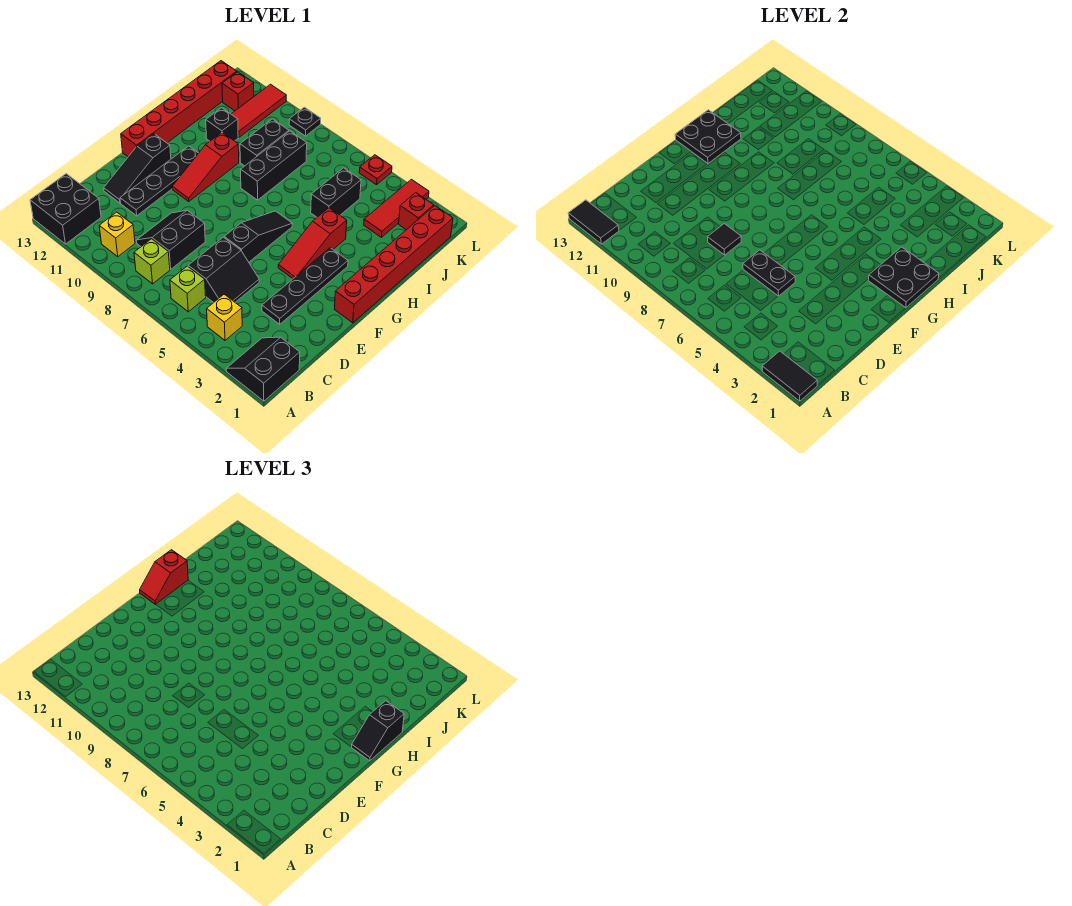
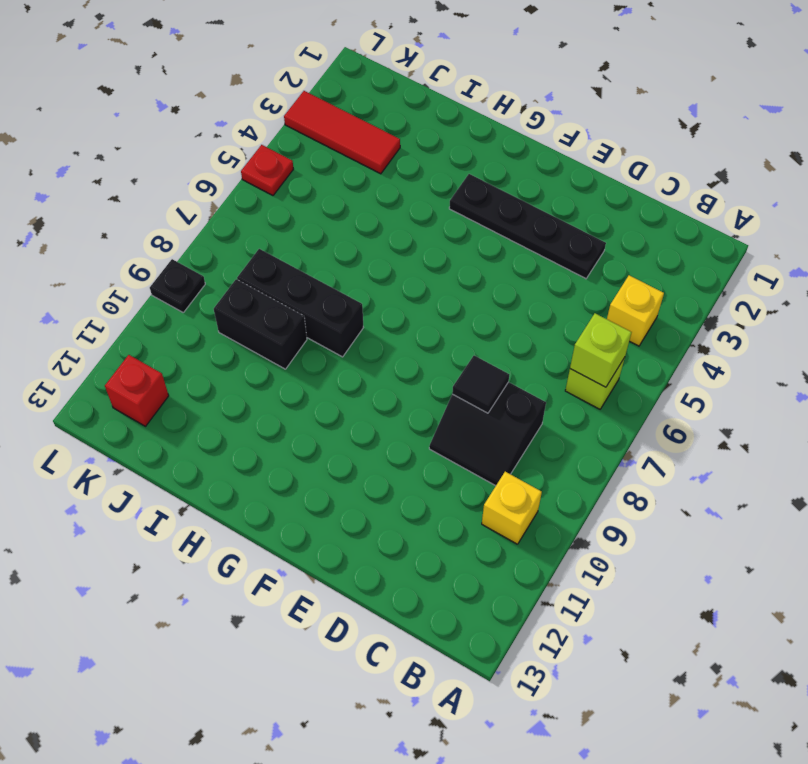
lime 1x1 brick [570,313,632,387] -> lime 1x1 brick moved to [134,239,170,284]
none -> black 2x2 slope [226,337,300,401]
none -> black 2x2 brick [30,174,101,244]
none -> black 2x2 slope [188,237,259,303]
none -> black 1x4 plate [120,146,198,216]

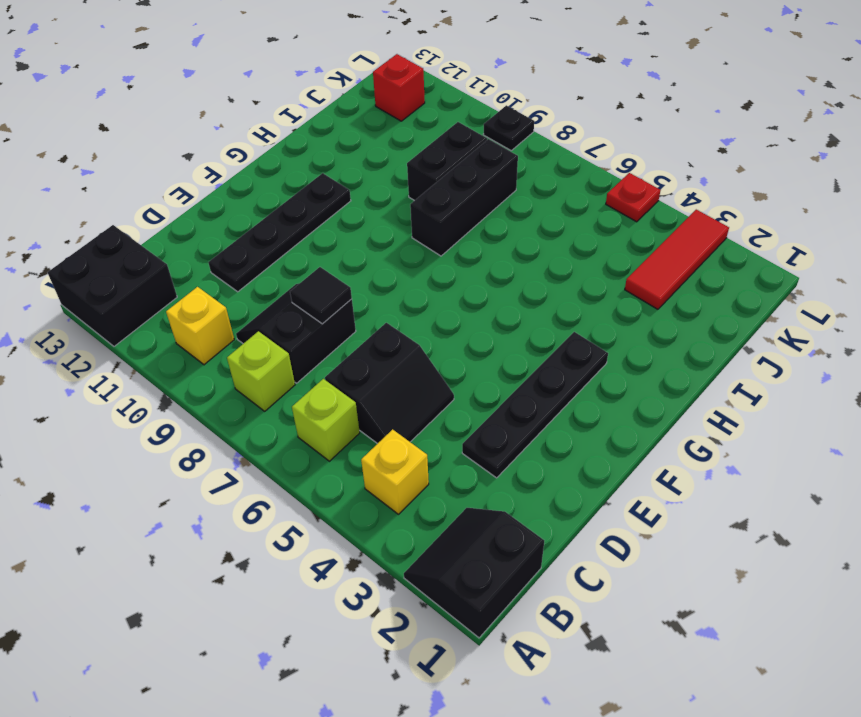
none -> black 1x3 slope [104,134,171,203]
none -> black 1x3 slope [224,211,293,262]
none -> red 1x6 brick [335,206,453,323]
none -> red 1x3 slope [278,208,347,278]

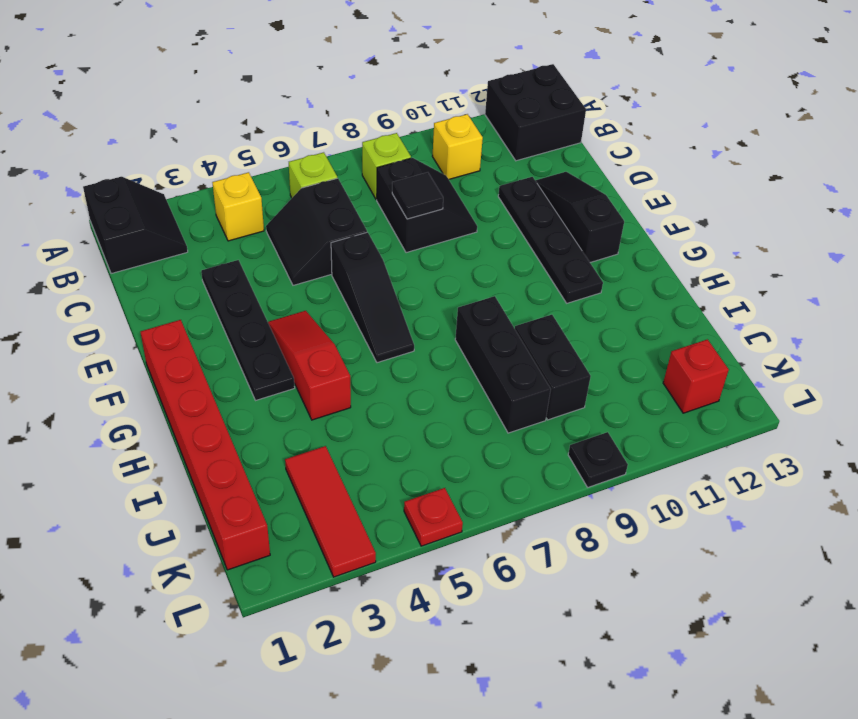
none -> red 1x3 slope [172,133,239,201]
none -> red 1x6 brick [121,61,237,157]
none -> black 1x2 brick [311,168,361,217]
none -> black 1x1 brick [206,108,238,141]

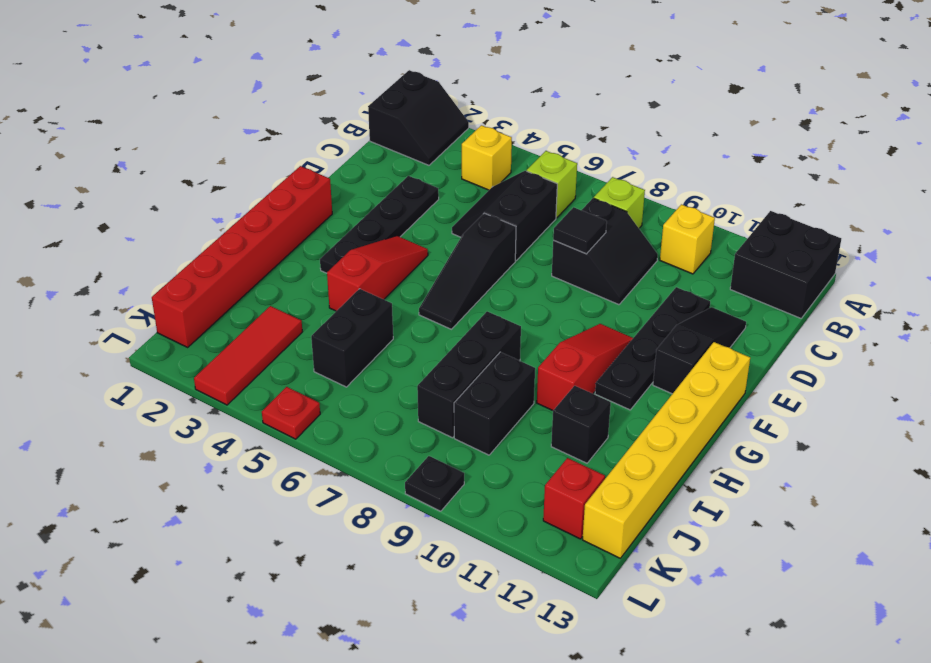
yellow 1x6 brick [583,342,750,558] -> red 1x6 brick [121,61,237,157]
none -> red 1x3 tile [231,84,286,137]
none -> red 1x1 brick [399,193,434,230]
none -> black 1x2 tile [762,351,817,401]
none -> black 1x2 tile [568,200,619,244]

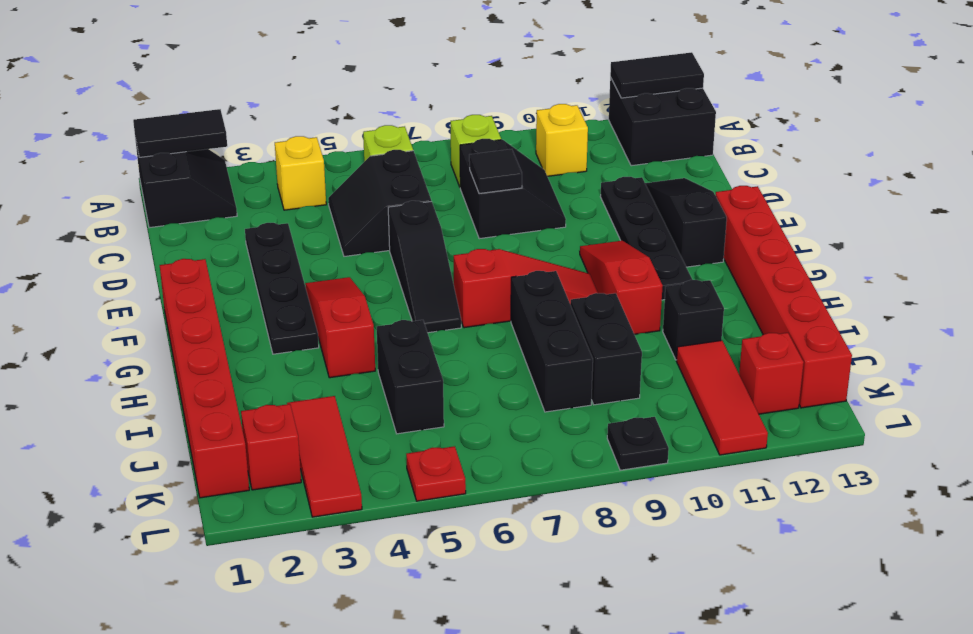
red 1x3 slope [454,249,598,328] -> none
none -> black 1x2 plate [743,250,795,296]
none -> black 2x2 plate [869,247,939,308]
none -> black 2x2 plate [675,110,741,163]
none -> black 1x2 slope [352,701,404,761]

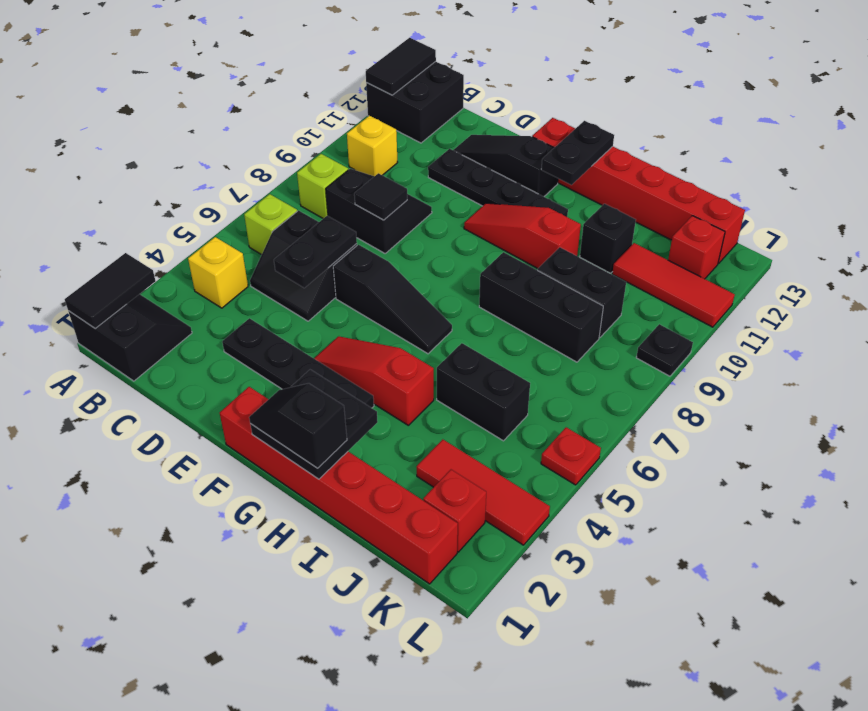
black 1x2 plate [541,121,614,185] -> black 2x2 plate [675,110,741,163]
none -> red 1x2 slope [140,550,188,604]

